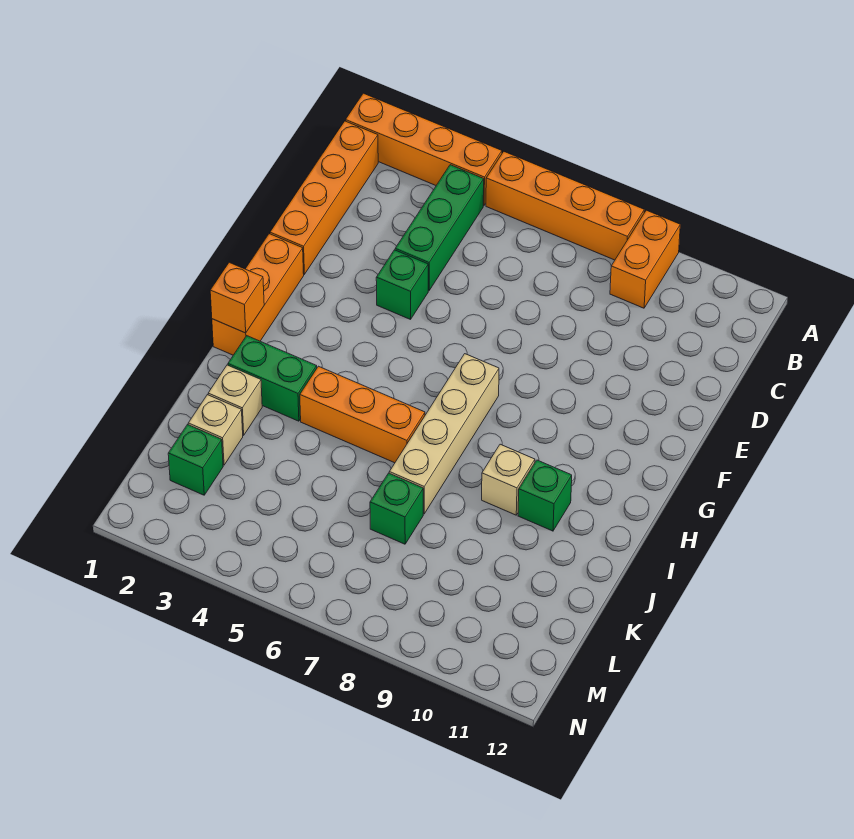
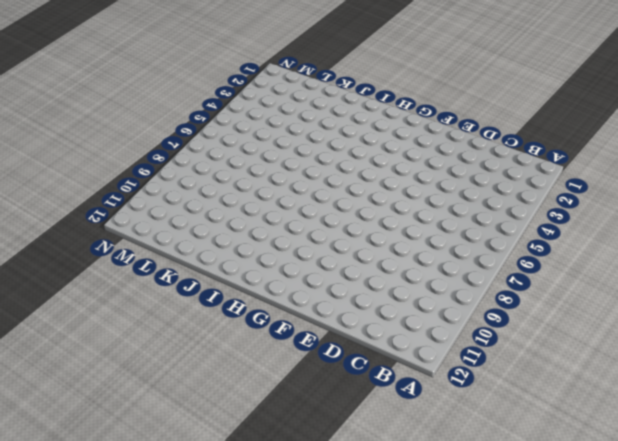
none -> orange 1x4 brick [346,93,502,205]
none -> orange 1x4 brick [486,152,644,260]
none -> orange 1x2 brick [610,210,680,308]

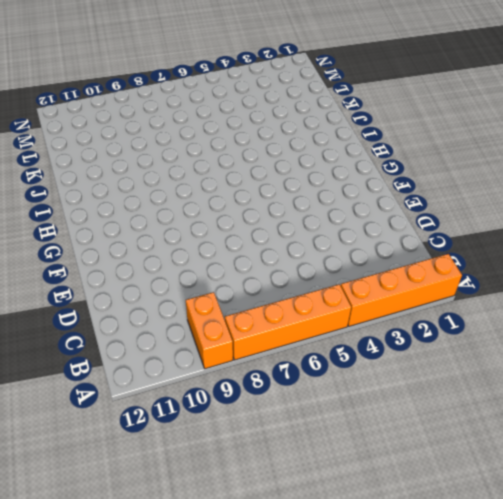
none -> orange 1x4 brick [270,121,378,274]
none -> green 1x3 brick [395,165,484,291]
none -> green 1x1 brick [376,250,428,319]

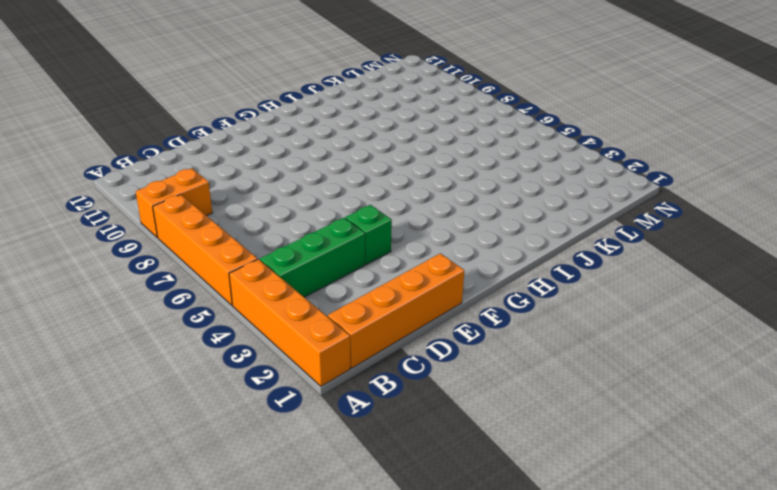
none -> orange 1x3 brick [212,234,304,355]
none -> tan 1x4 brick [389,354,499,514]
none -> green 1x2 brick [228,336,317,421]

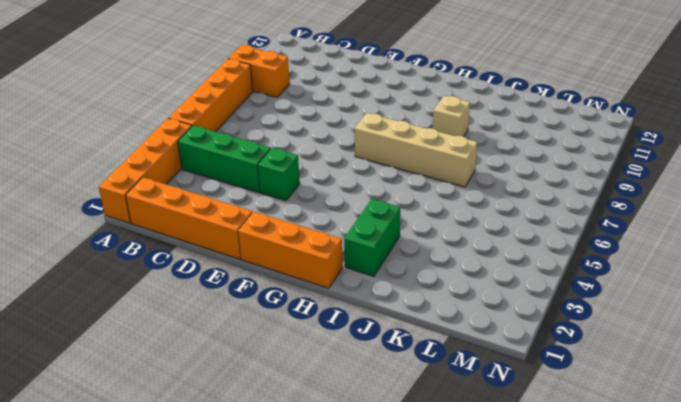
none -> orange 1x3 brick [300,366,425,463]
none -> green 1x1 brick [518,460,572,531]
none -> tan 1x1 brick [208,365,262,435]

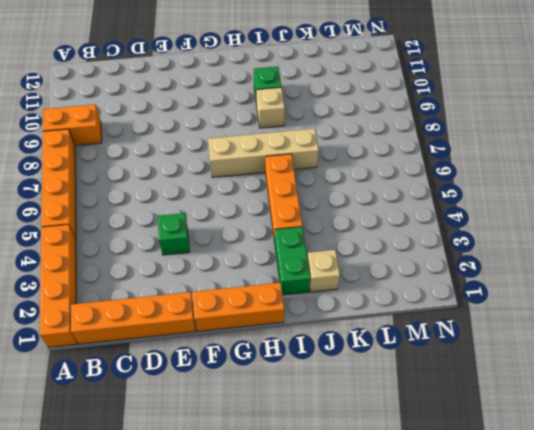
none -> green 1x3 brick [395,165,484,291]
none -> tan 1x1 brick [188,395,243,465]
none -> green 1x1 brick [370,473,423,544]

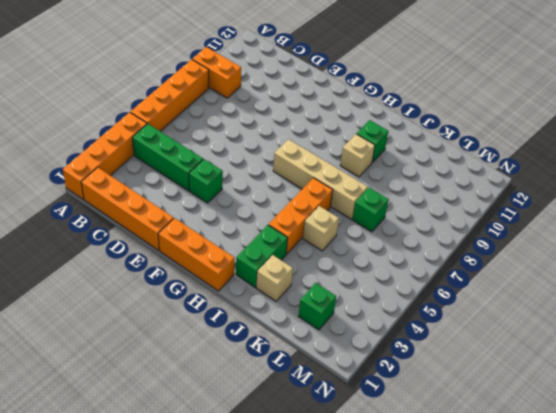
tan 1x1 brick [303,206,339,251] -> tan 1x1 brick moved to [188,395,243,465]
none -> orange 1x1 brick [210,262,264,333]

